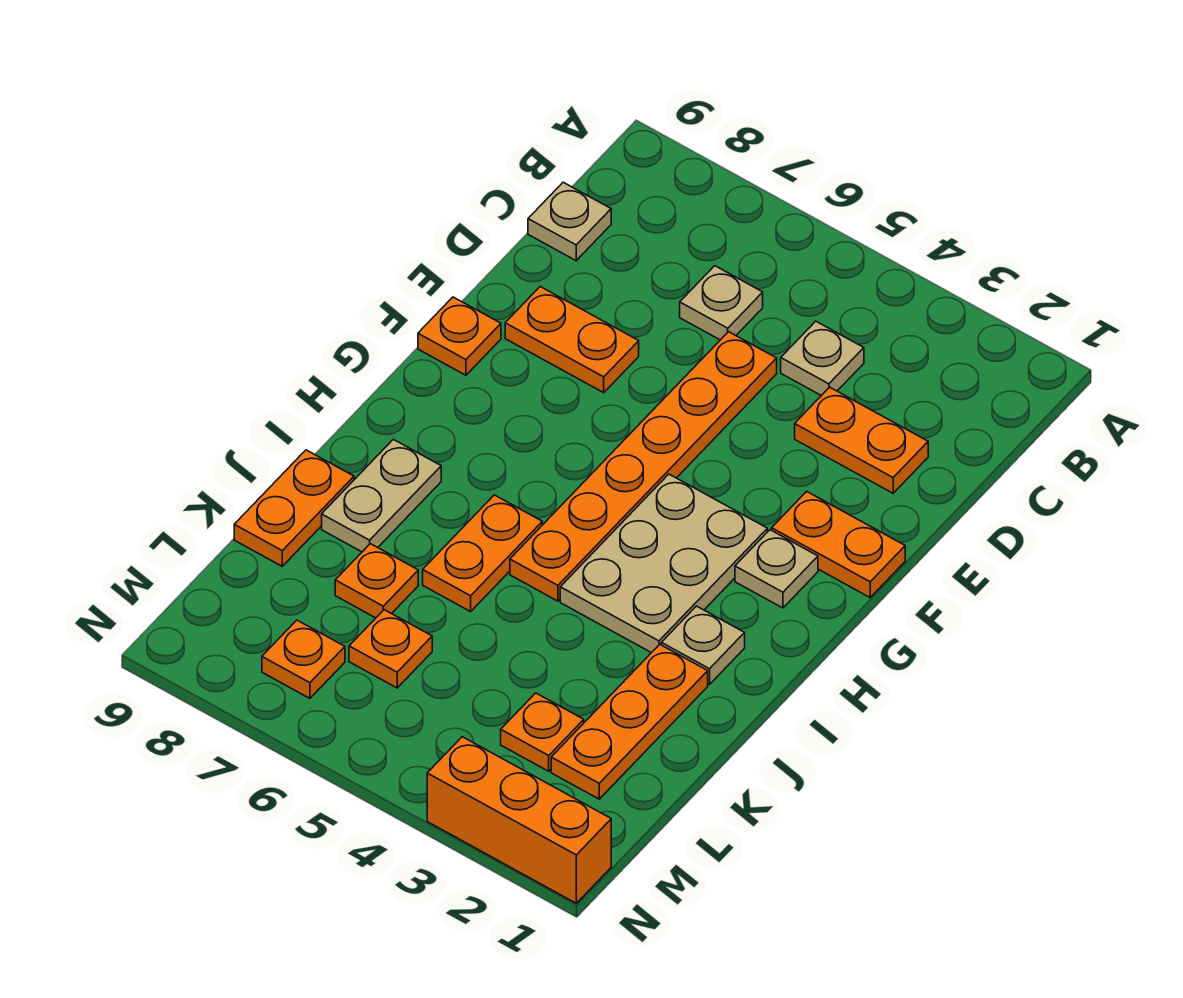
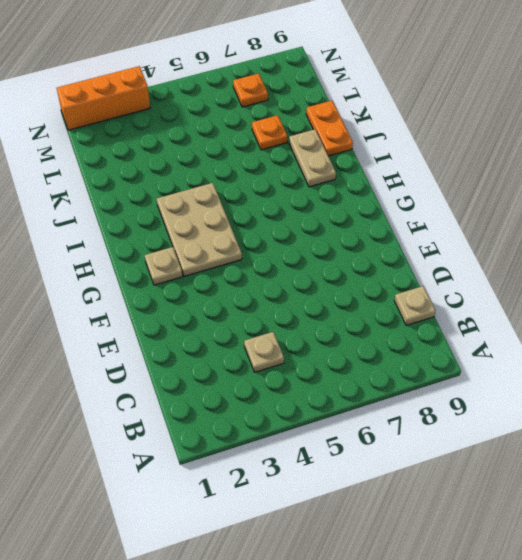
none -> tan 1x1 plate [680,266,763,340]
none -> orange 1x2 plate [795,387,928,493]
none -> orange 1x6 plate [510,332,777,601]

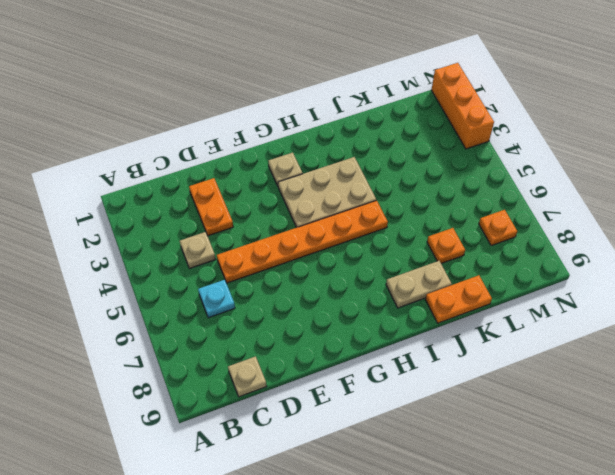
cyan 1x1 plate [198,280,235,318] -> tan 1x1 plate [680,266,763,340]
none -> orange 1x2 plate [505,287,639,393]
none -> orange 1x2 plate [772,491,905,597]
none -> orange 1x1 plate [418,297,501,375]

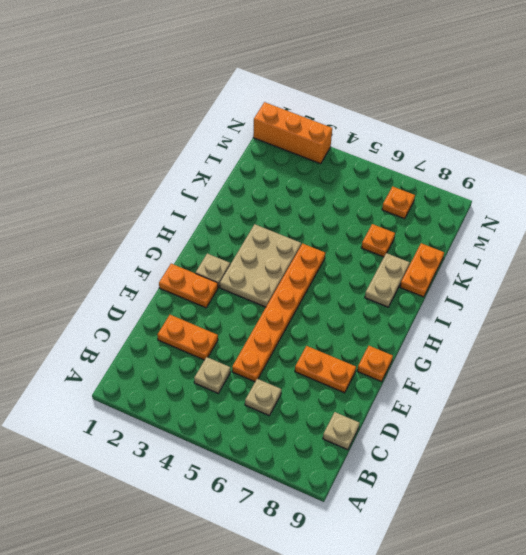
none -> tan 1x1 plate [661,606,745,684]
none -> orange 1x2 plate [423,495,542,611]
none -> orange 1x3 plate [551,644,708,799]

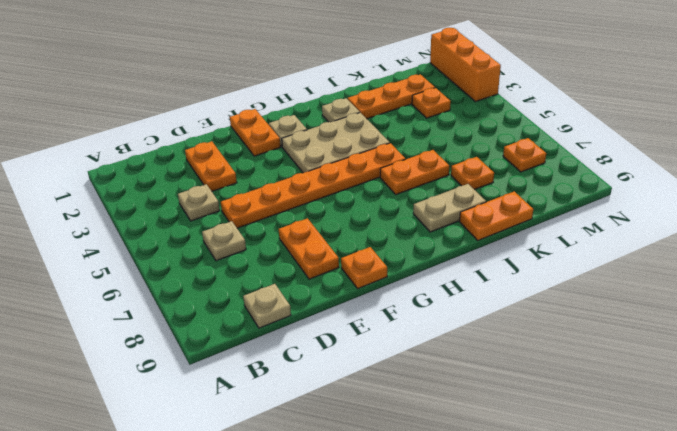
none -> orange 1x1 plate [349,610,432,688]

